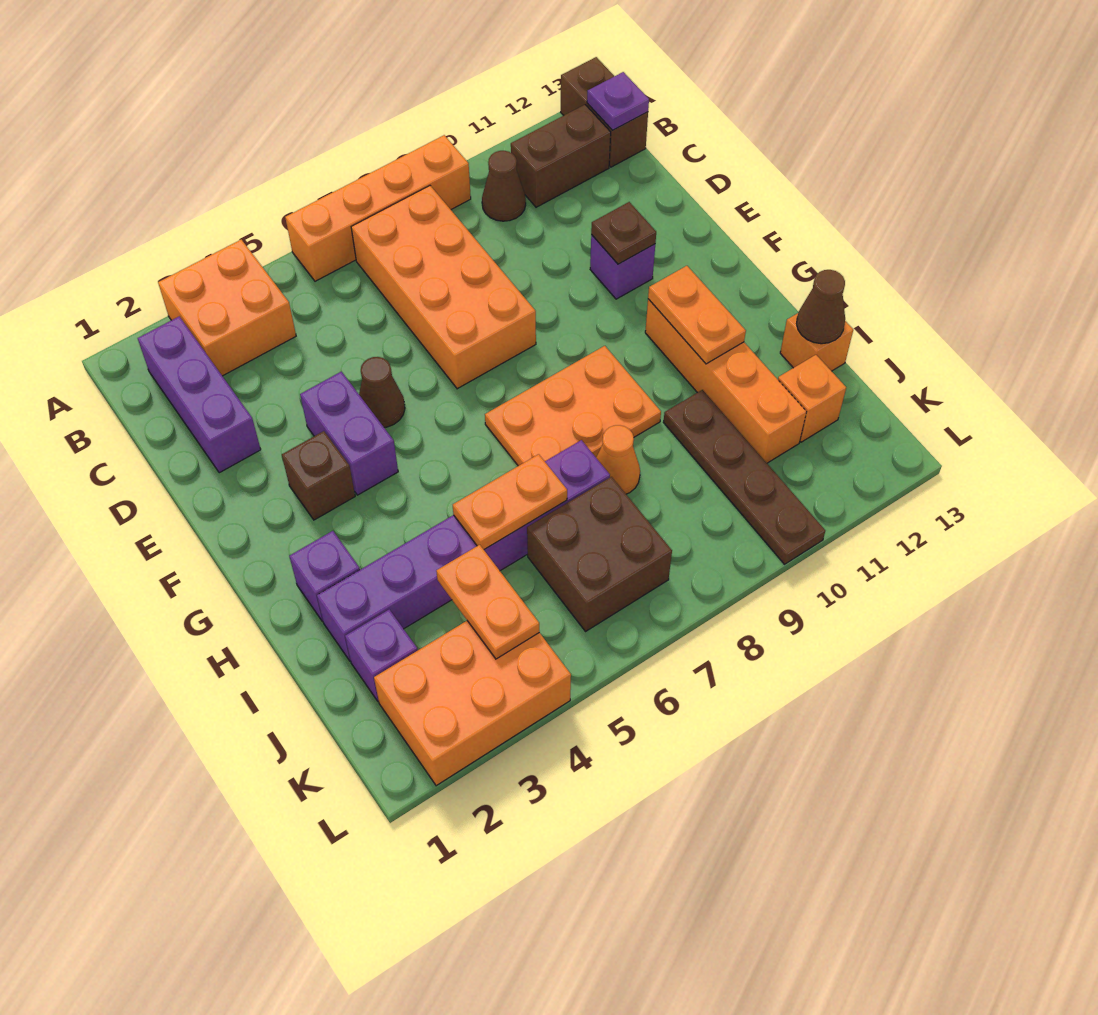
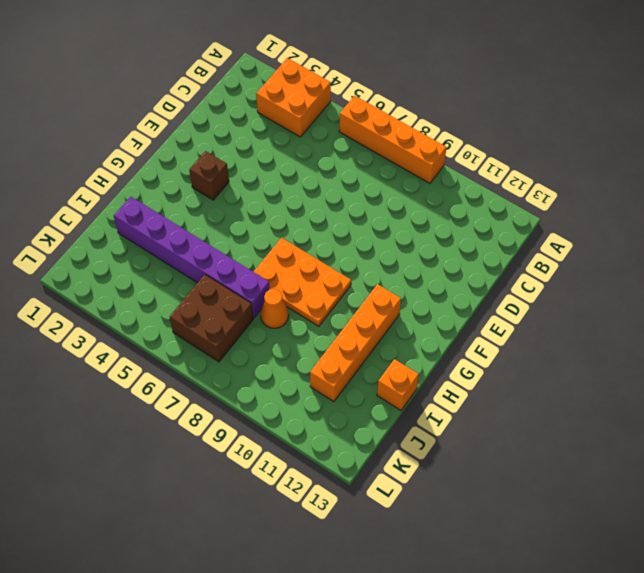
none -> brown 1x2 brick [561,57,648,167]
none -> purple 1x3 brick [138,316,261,473]
none -> orange 2x4 brick [351,186,536,389]

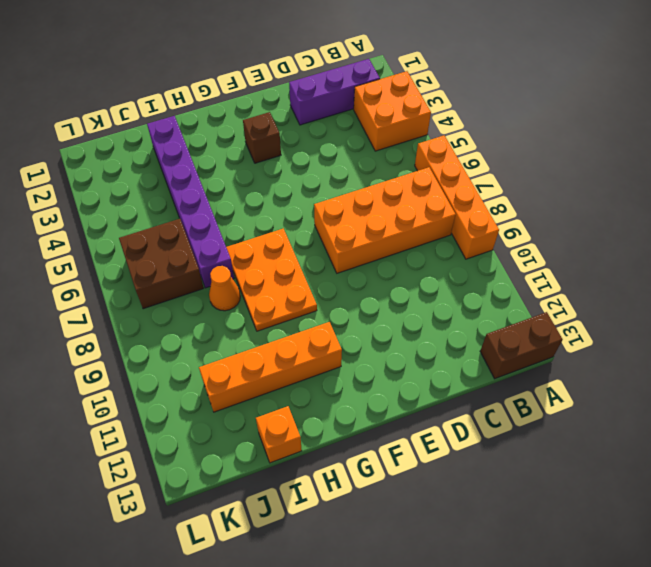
none -> brown 1x1 cone [482,151,526,221]
none -> brown 1x2 brick [511,105,611,207]
none -> purple 1x2 brick [300,372,398,495]

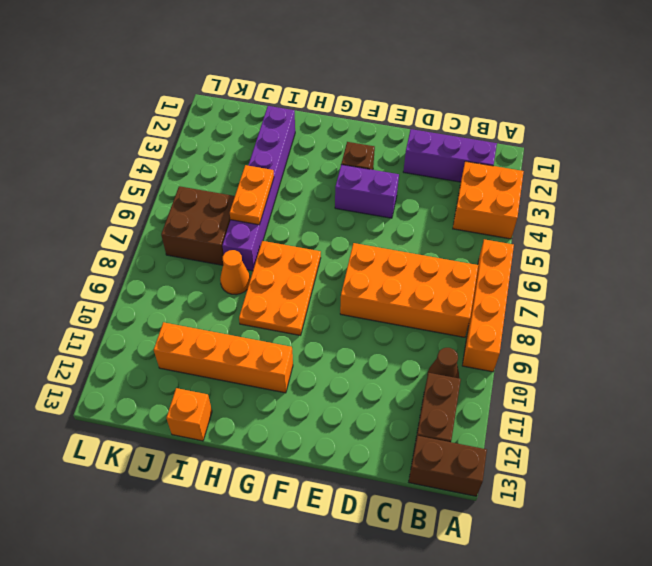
none -> brown 1x1 cone [359,357,405,427]
none -> purple 1x1 brick [590,235,655,299]
none -> purple 1x1 brick [289,531,360,622]

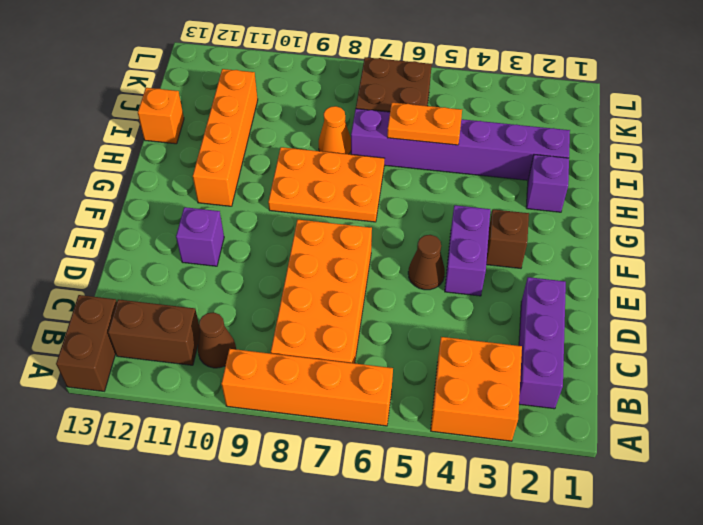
none -> brown 1x4 plate [663,390,825,564]
none -> purple 1x1 brick [345,609,418,701]
none -> orange 1x1 brick [778,355,846,442]

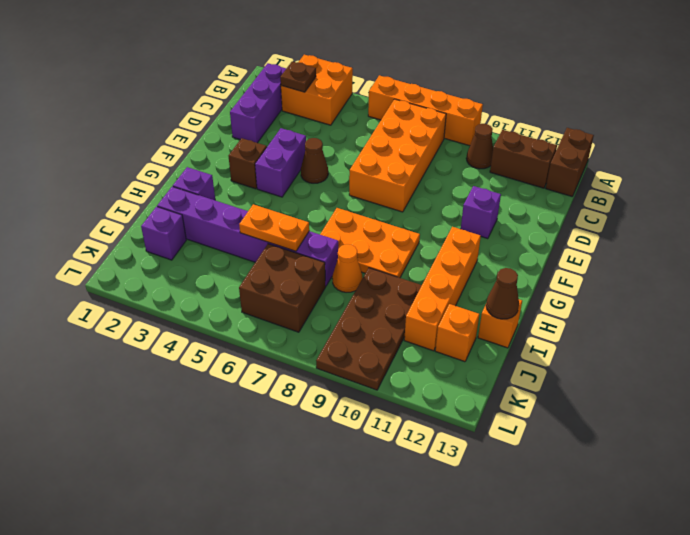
brown 1x1 plate [280,62,316,92] -> brown 1x1 plate moved to [591,202,656,264]
brown 2x4 plate [316,268,422,390] -> brown 1x4 plate [663,390,825,564]
none -> orange 2x3 brick [374,621,571,786]
none -> purple 1x1 plate [587,72,649,130]
none -> orange 1x2 plate [648,266,746,364]

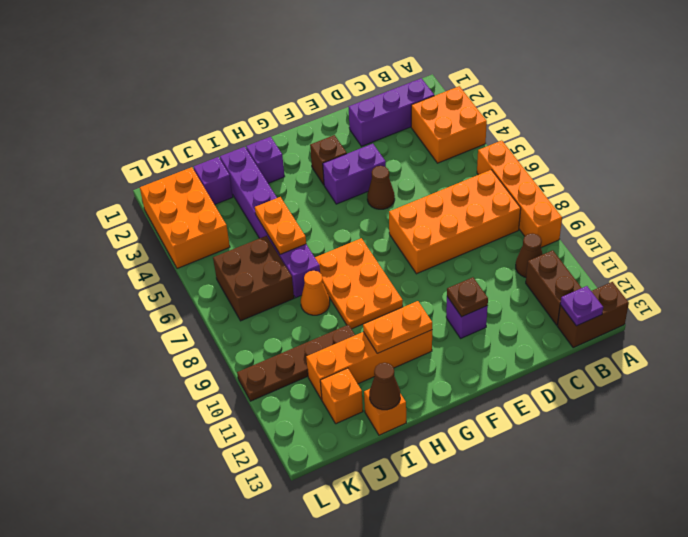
none -> orange 1x2 plate [436,545,540,659]

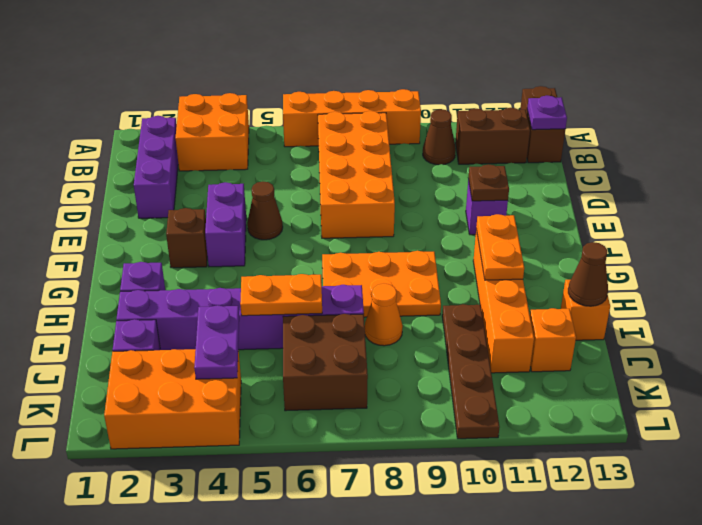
purple 1x2 plate [194,305,239,379] -> orange 1x2 plate [436,545,540,659]

